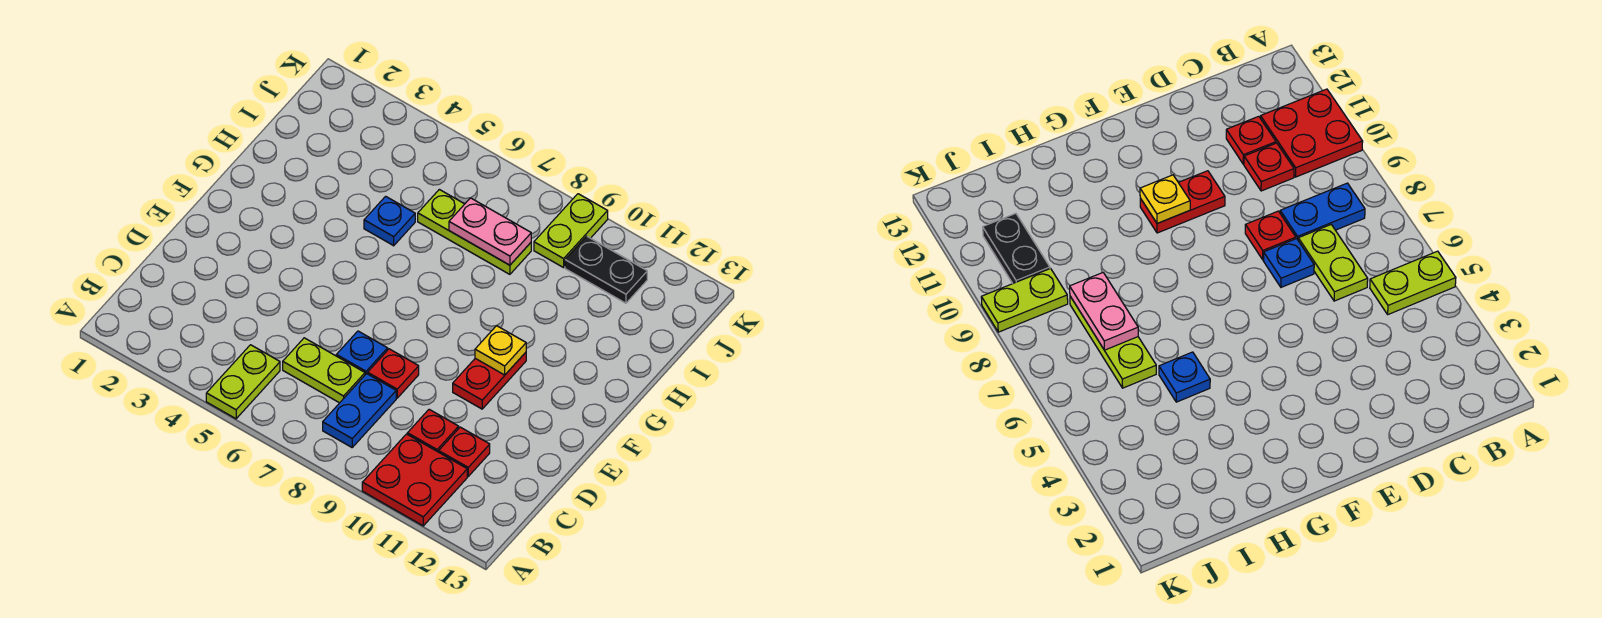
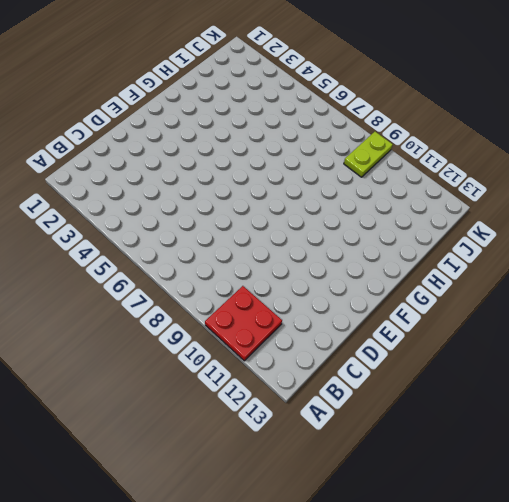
none -> lime 1x2 plate [206,345,280,419]
none -> blue 1x2 plate [323,374,396,447]
none -> lime 1x2 plate [283,338,365,403]

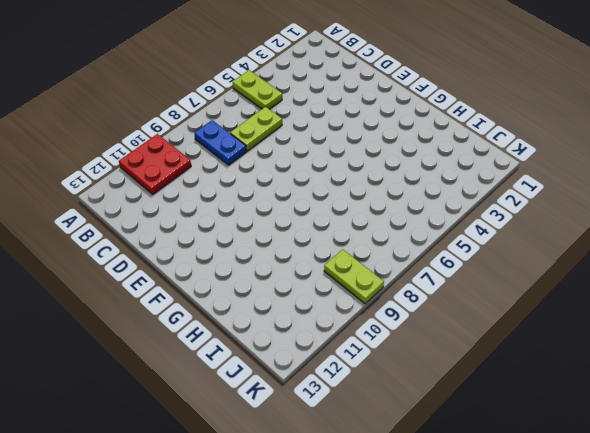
none -> red 1x1 plate [407,409,459,452]
none -> red 1x1 plate [439,427,490,476]
none -> blue 1x1 plate [336,331,388,375]

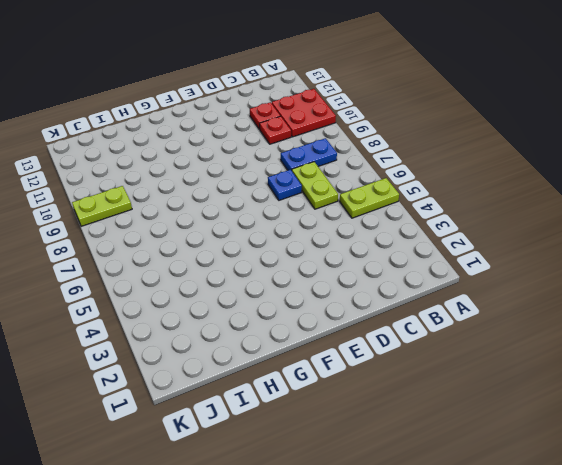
none -> red 1x1 plate [368,349,419,398]
none -> red 1x2 plate [453,352,526,409]
none -> blue 1x1 plate [364,196,415,246]

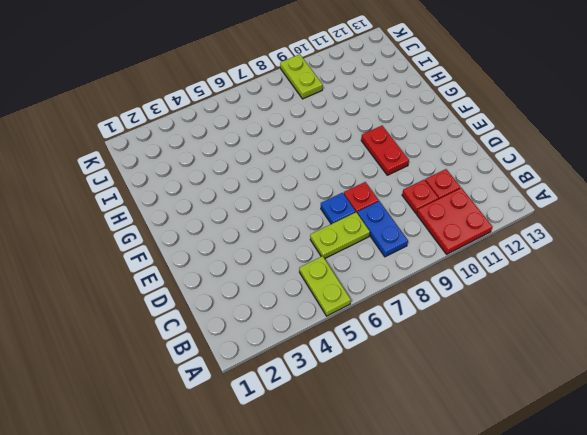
none -> blue 1x1 plate [364,196,415,246]
none -> lime 1x3 plate [418,189,531,274]
none -> black 1x2 plate [565,236,647,303]

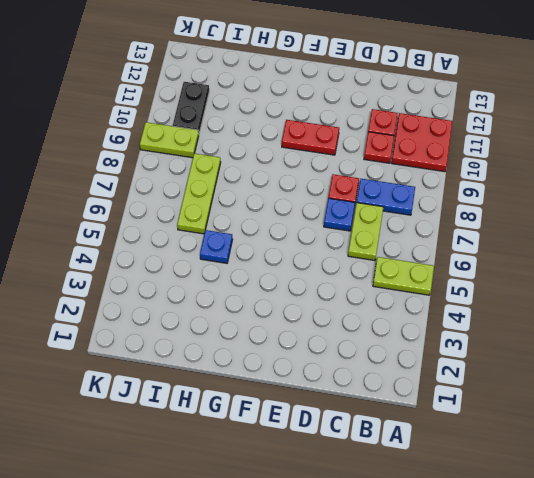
none -> yellow 1x1 plate [475,326,526,375]
none -> pink 1x2 plate [449,198,531,265]

